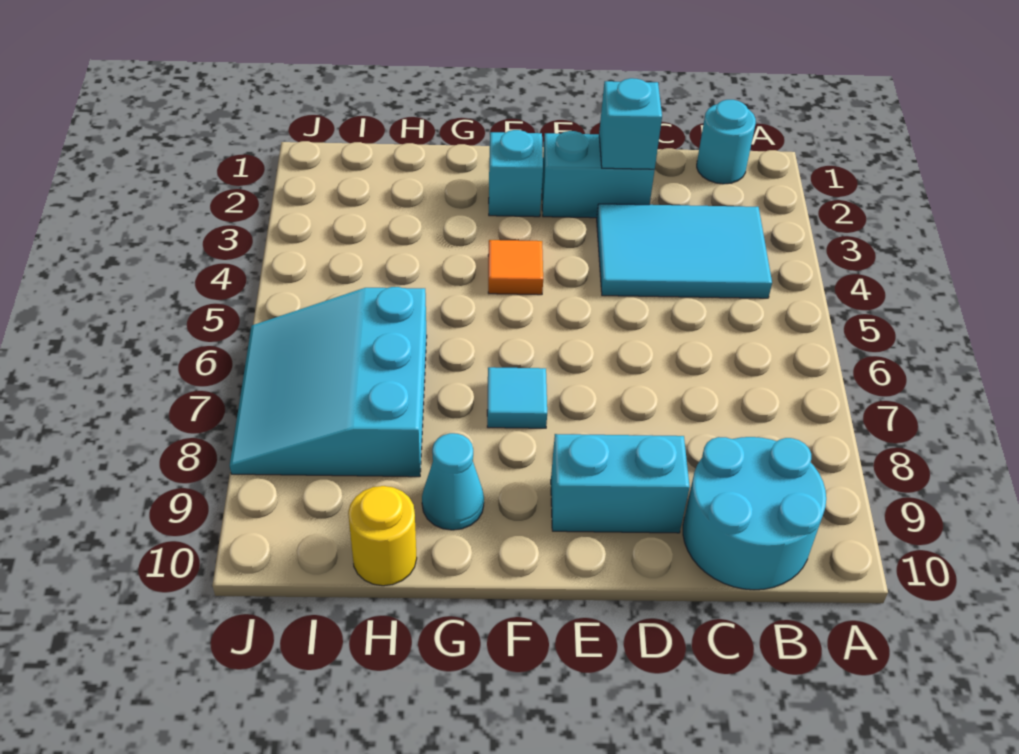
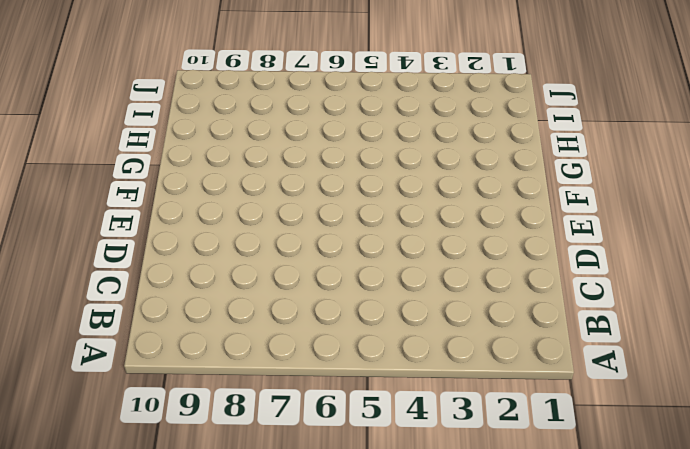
none -> cyan 1x1 round brick [697,100,756,184]
none -> cyan 2x3 tile [597,204,772,298]
none -> cyan 2x2 round brick [683,437,826,590]

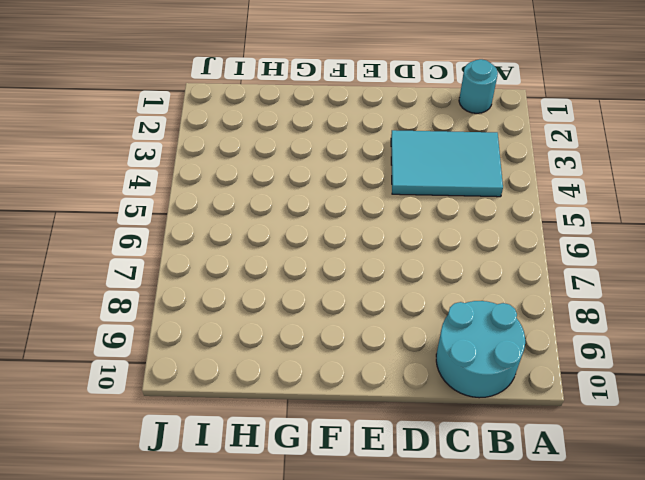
none -> cyan 1x2 brick [542,131,655,218]
none -> cyan 1x2 brick [551,434,690,533]
none -> cyan 1x1 brick [489,130,543,217]

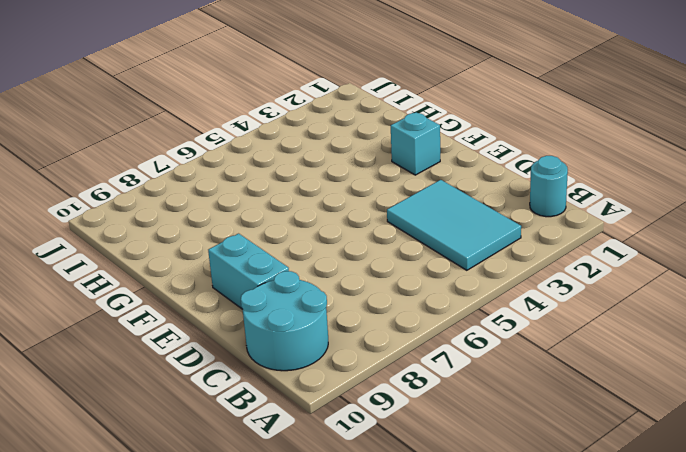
none -> cyan 1x2 brick [542,131,655,218]
none -> orange 1x1 tile [488,240,543,295]
none -> cyan 1x1 tile [487,367,547,428]

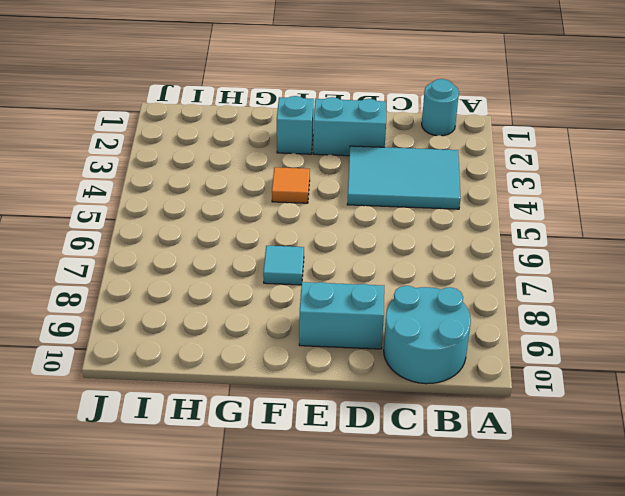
none -> cyan 1x1 cone [422,433,484,530]
none -> cyan 3x3 slope [230,287,427,477]
none -> yellow 1x1 round brick [348,486,417,586]

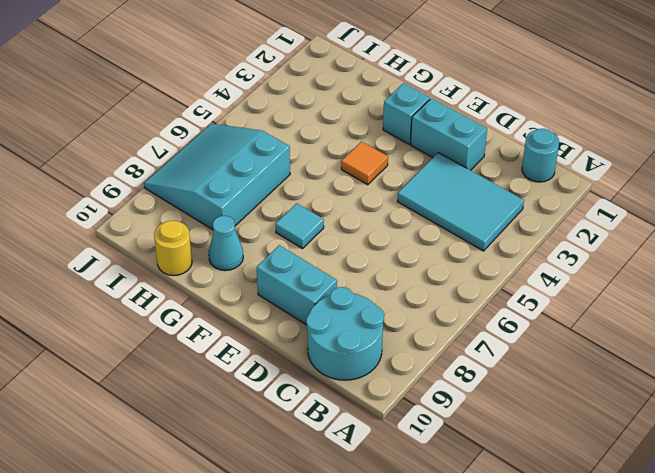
none -> cyan 1x1 brick [599,78,662,169]

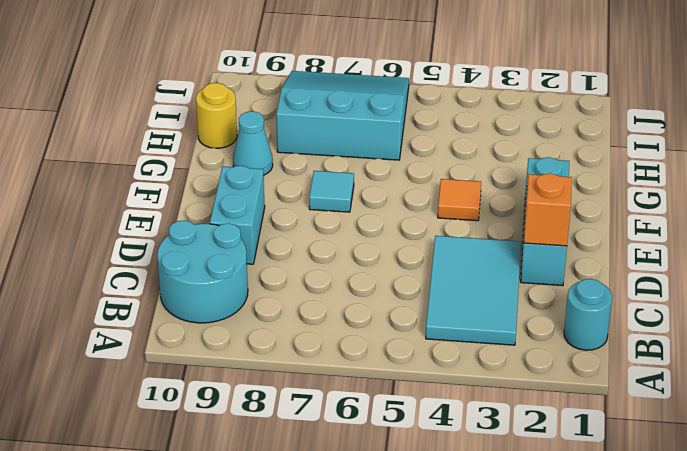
orange 1x1 brick [524,173,572,246] -> cyan 1x1 brick [599,78,662,169]

